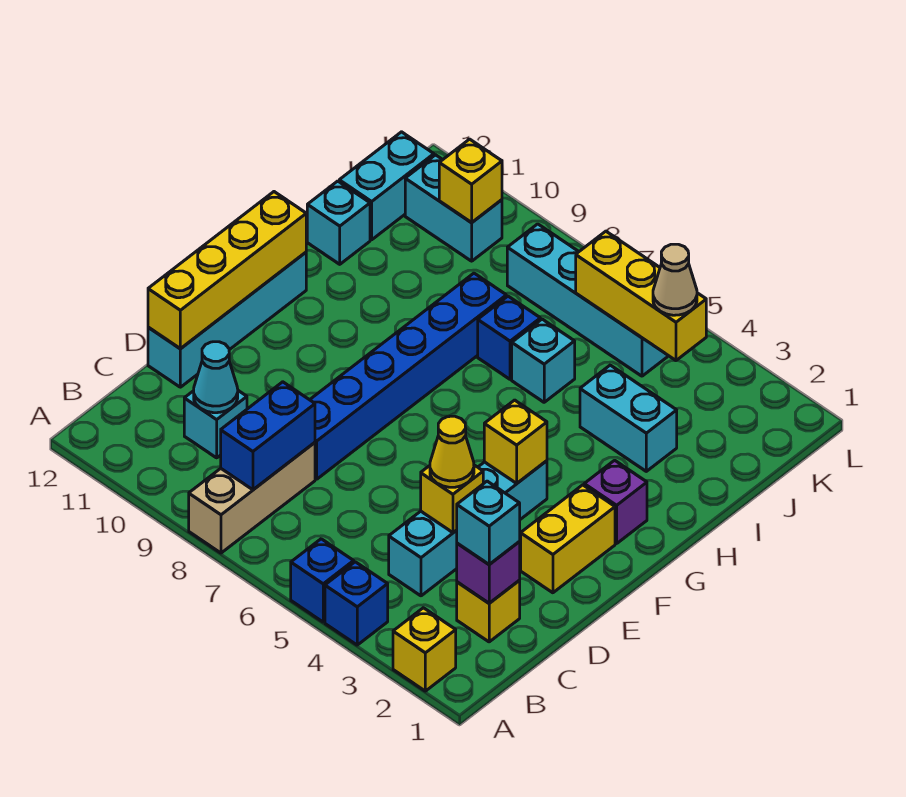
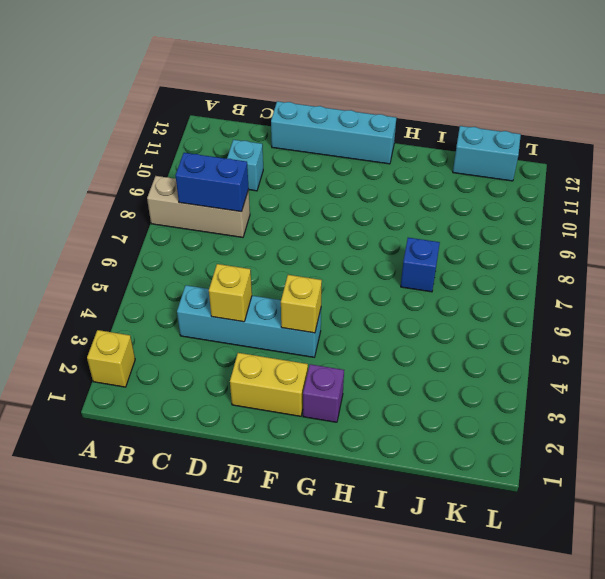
none -> blue 1x1 brick [325,562,388,645]
none -> blue 1x1 brick [291,539,354,622]
none -> yellow 1x1 brick [457,581,520,642]

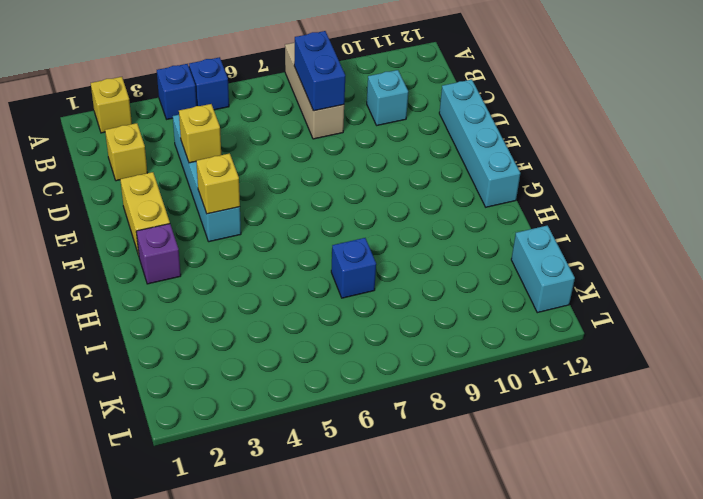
none -> blue 1x6 brick [310,273,506,479]
none -> cyan 1x2 brick [580,365,677,471]
none -> cyan 1x1 brick [512,319,575,402]

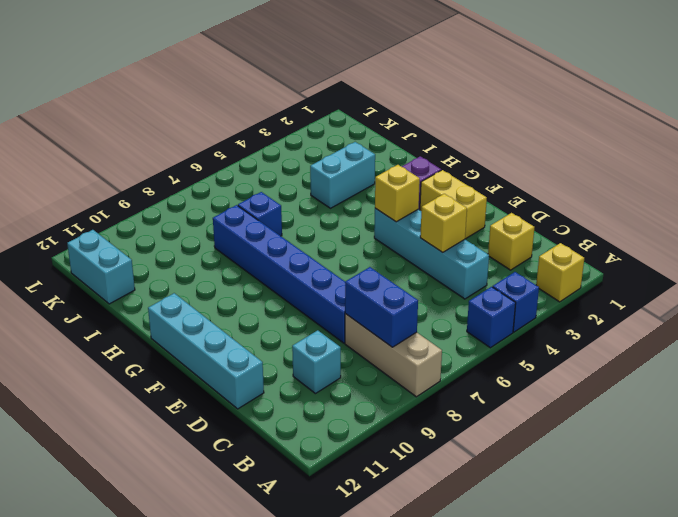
none -> cyan 1x1 brick [512,319,575,402]
none -> cyan 1x1 brick [307,181,370,264]
none -> cyan 1x4 brick [507,224,668,376]

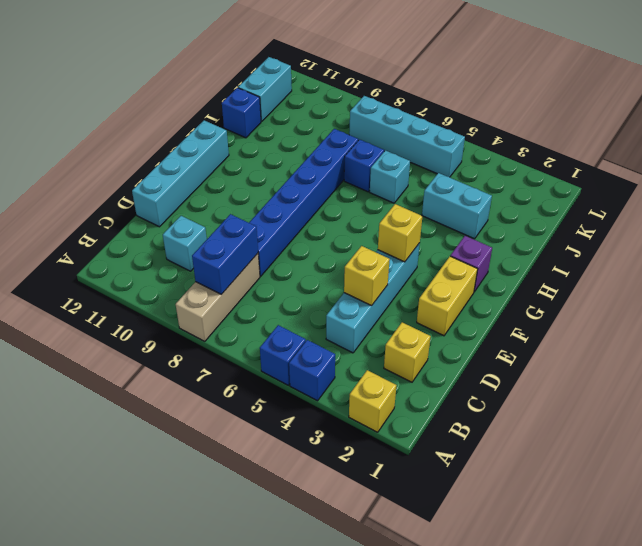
blue 1x1 brick [222,88,261,138] -> cyan 1x1 brick [307,181,370,264]
none -> cyan 1x2 brick [405,155,502,261]
none -> purple 1x1 brick [457,542,520,603]
none -> cyan 1x1 cone [194,342,238,413]

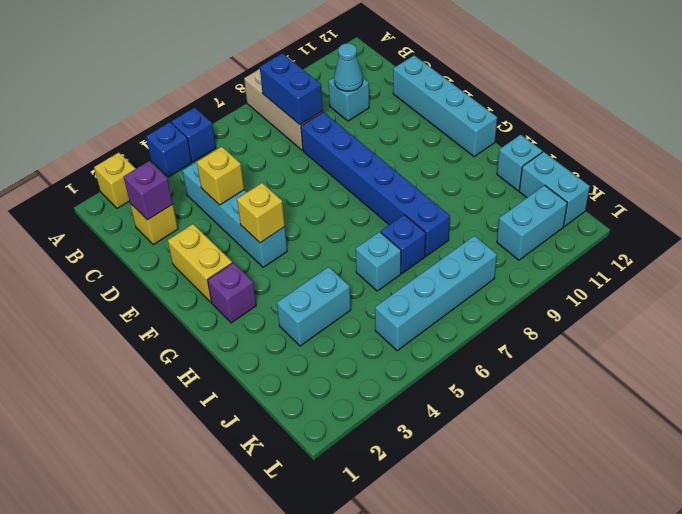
none -> yellow 1x4 brick [148,192,306,348]
none -> yellow 1x3 brick [576,231,706,360]
none -> yellow 1x1 brick [439,139,502,223]

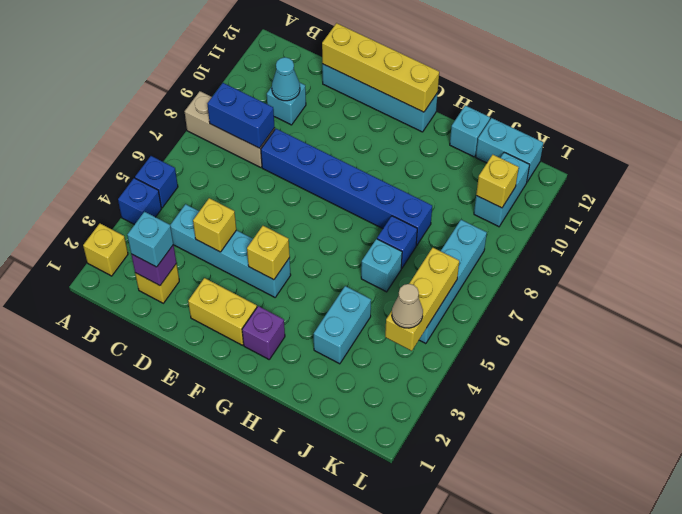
none -> yellow 1x1 cone [430,416,474,487]

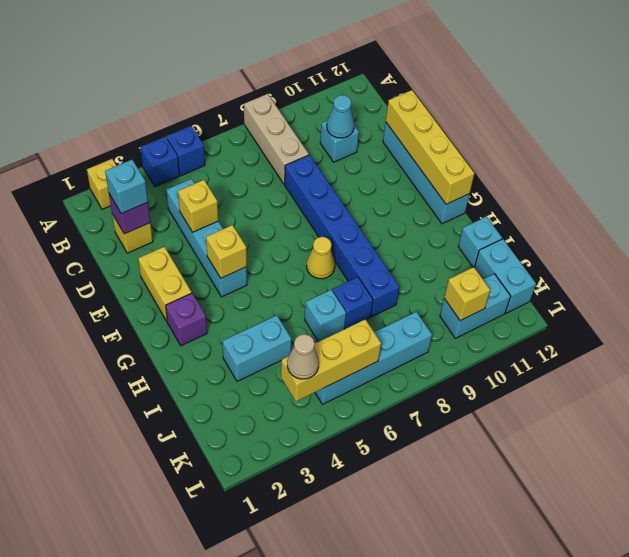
yellow 1x1 cone [307,237,335,279] -> yellow 1x1 cone moved to [430,416,474,487]
none -> blue 1x2 brick [221,382,315,490]

